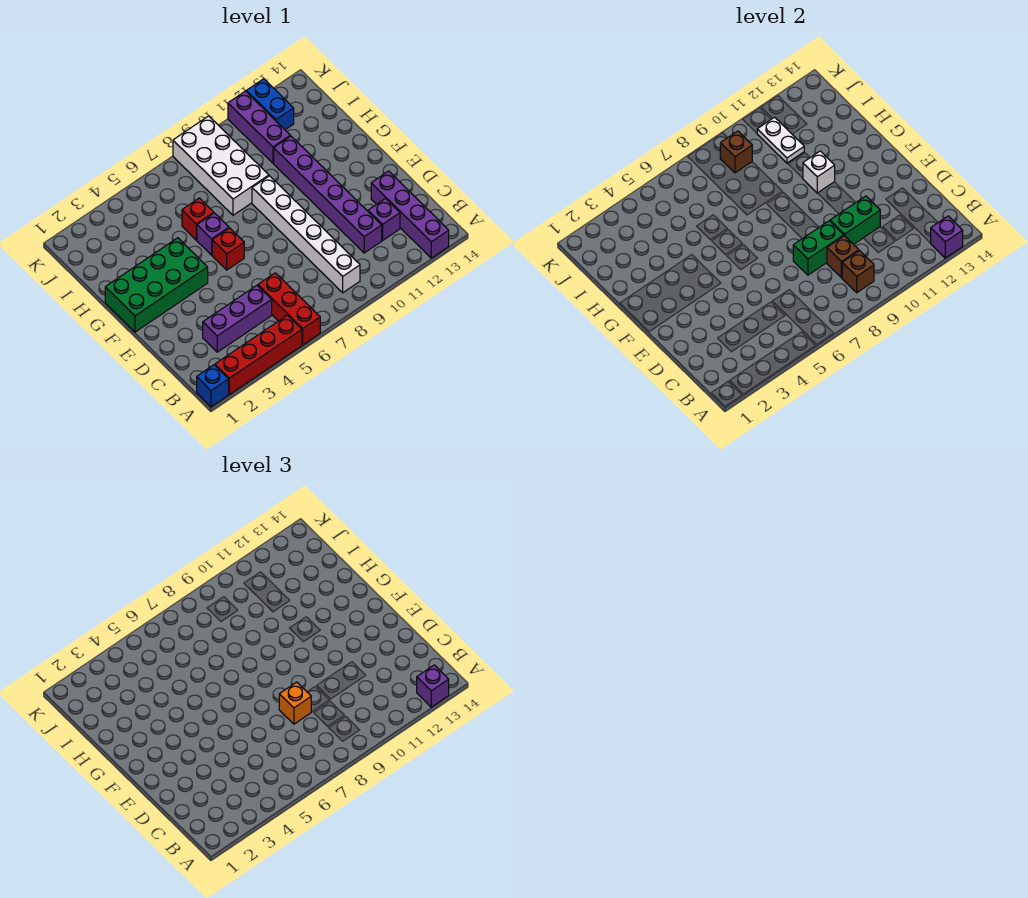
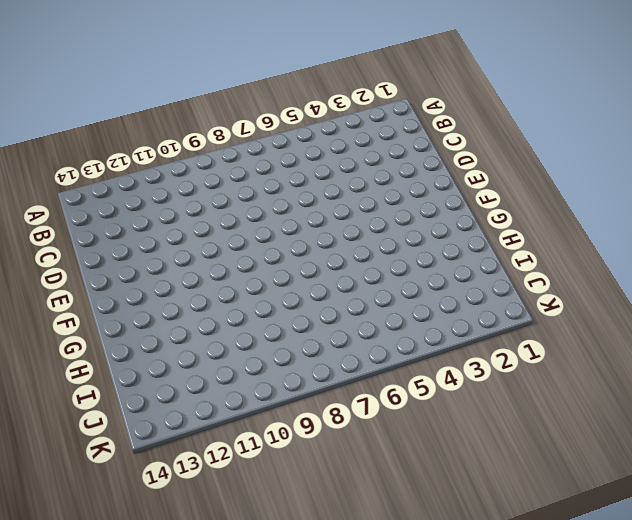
none -> blue 1x1 brick [197,365,229,407]
none -> red 1x4 brick [215,315,302,394]
none -> red 1x3 brick [258,273,320,345]

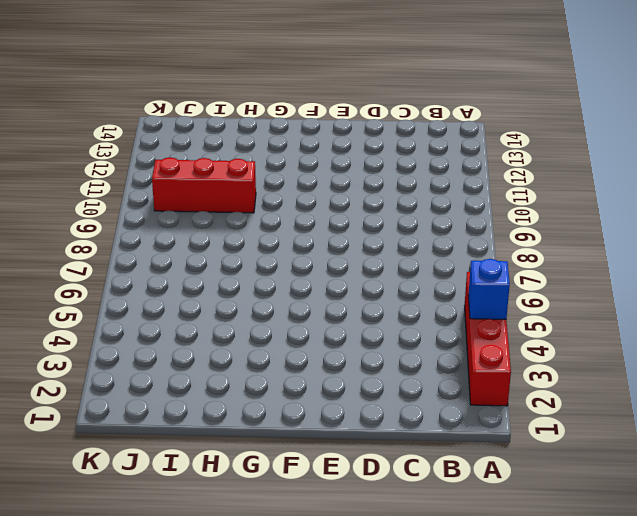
blue 1x1 brick [468,259,510,319] -> blue 1x1 brick moved to [197,365,229,407]
red 1x3 brick [152,157,256,213] -> red 1x3 brick moved to [258,273,320,345]
none -> purple 1x4 brick [371,171,449,258]
none -> white 1x6 brick [252,176,360,293]
none -> purple 1x3 brick [203,286,272,352]

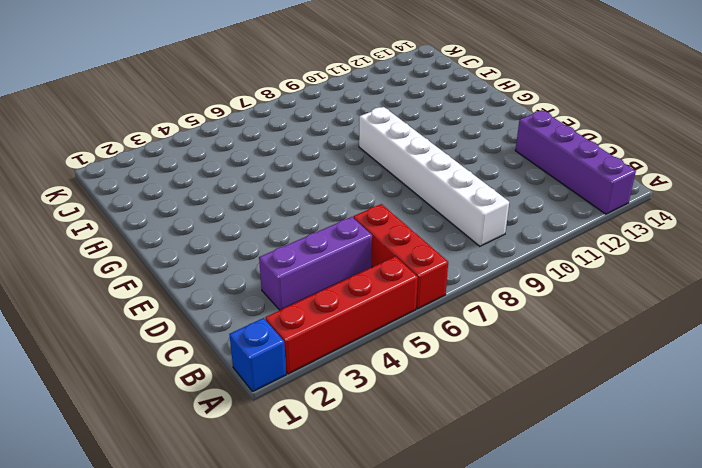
none -> purple 1x6 brick [274,136,382,253]
none -> purple 1x1 brick [368,199,400,240]
none -> green 2x4 brick [105,238,208,332]

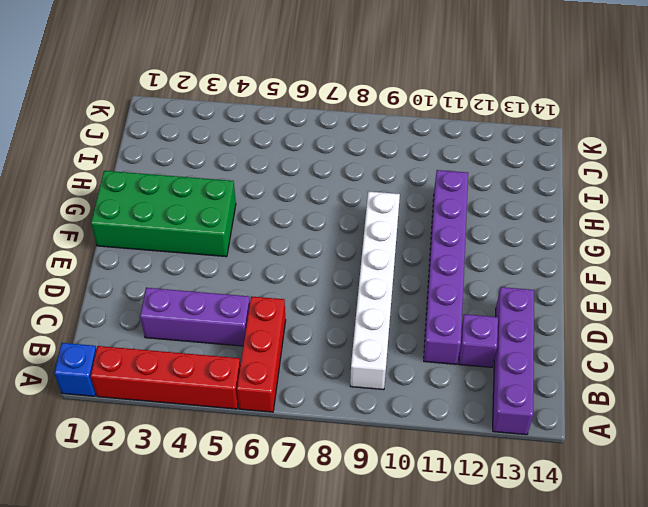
none -> red 1x1 brick [212,228,244,270]
none -> purple 1x1 brick [197,213,229,255]
none -> red 1x1 brick [182,198,214,240]

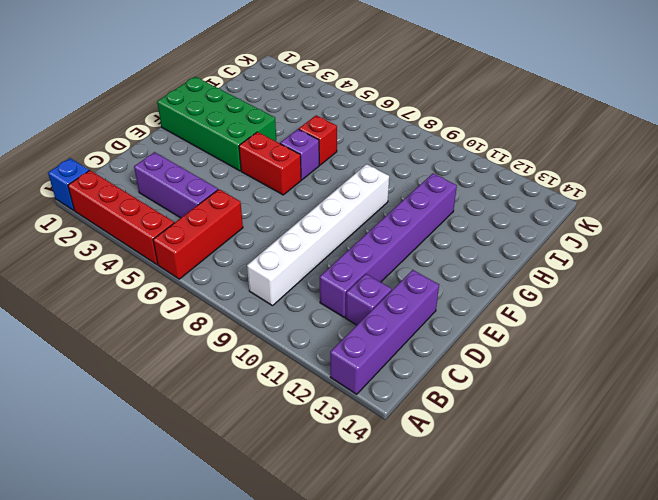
red 1x2 brick [239,132,301,195] -> red 1x1 brick [212,228,244,270]
none -> white 2x4 brick [173,116,269,215]
none -> purple 1x3 brick [228,91,290,163]
none -> blue 1x2 brick [246,79,294,130]

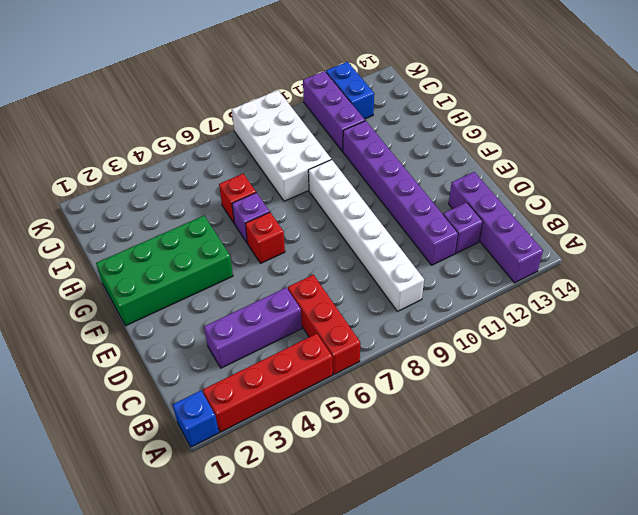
none -> purple 1x1 brick [931,216,963,258]
none -> brown 1x1 brick [842,251,874,293]
none -> brown 1x1 brick [827,236,859,278]

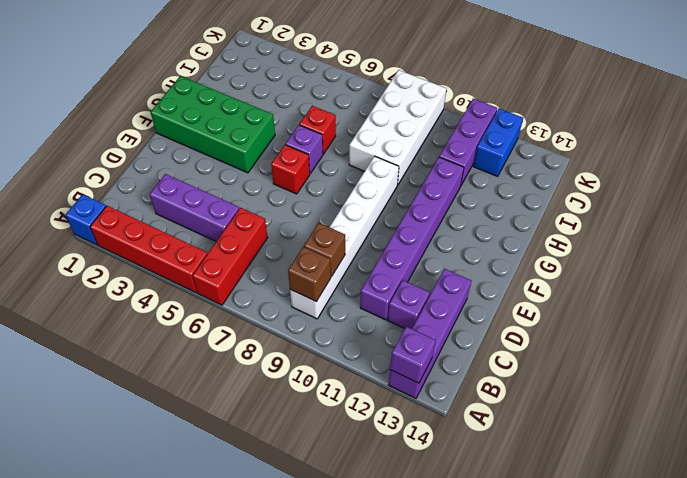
none -> green 1x2 brick [793,221,844,275]
none -> green 1x2 brick [830,196,880,244]
none -> white 1x1 brick [803,151,835,193]

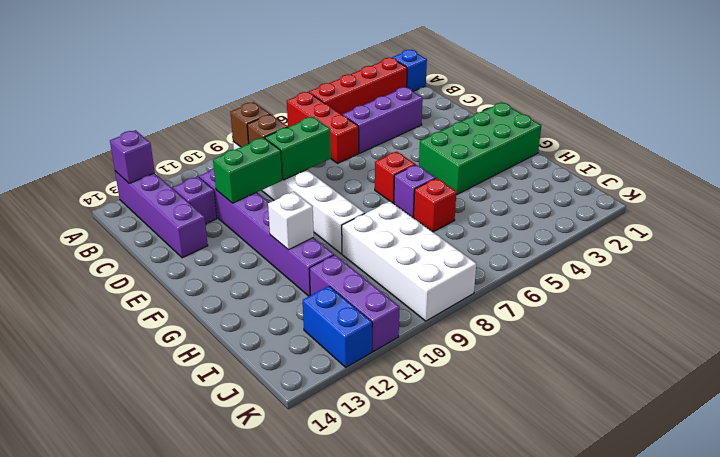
none -> white 1x2 plate [757,117,804,163]
none -> brown 1x1 brick [720,131,752,173]
none -> purple 1x1 brick [417,665,449,707]

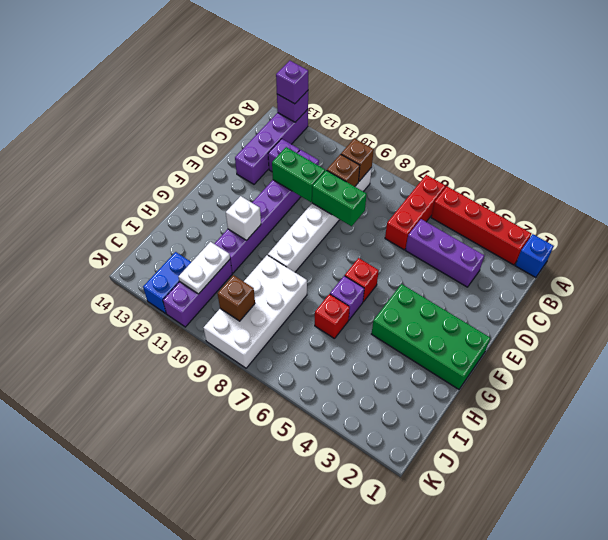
none -> orange 1x1 brick [279,682,311,724]

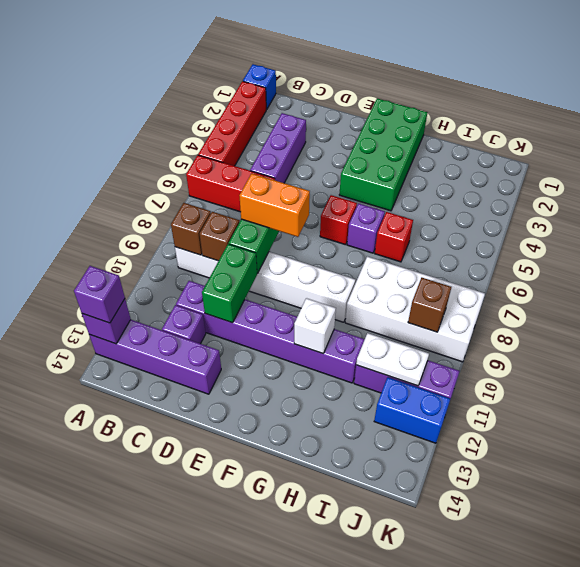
orange 1x2 brick [239,174,310,237] -> orange 1x1 brick [279,682,311,724]

